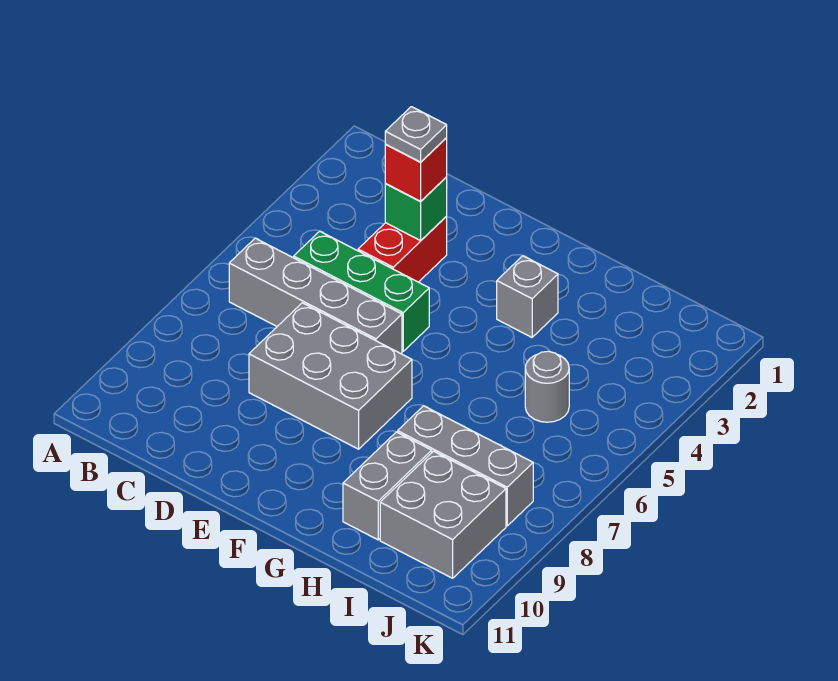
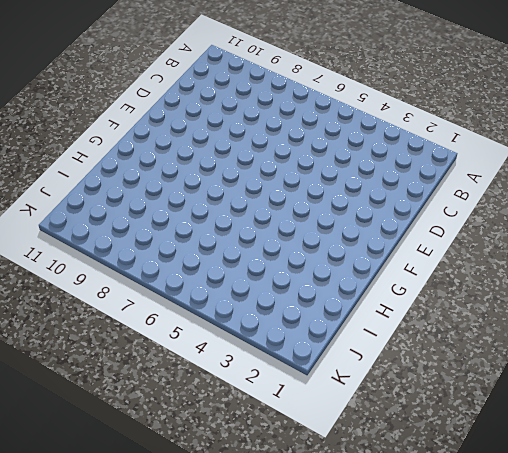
none -> grey 1x4 brick [229,238,402,354]
none -> green 1x3 brick [294,231,429,351]
none -> red 1x2 brick [358,216,447,282]

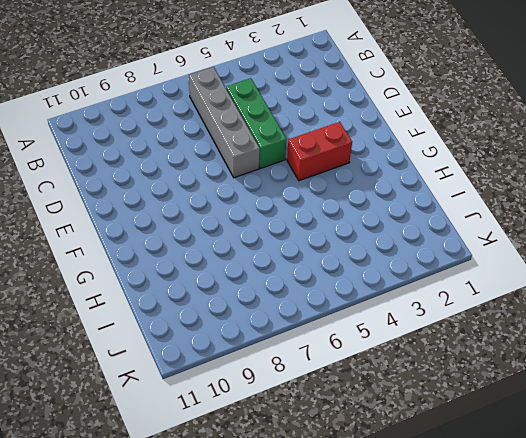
red 1x2 brick [287,122,352,181] -> red 1x2 brick moved to [358,216,447,282]
none -> grey 2x3 brick [249,303,412,449]
none -> grey 1x1 brick [497,256,558,337]
none -> grey 1x3 brick [398,406,533,526]

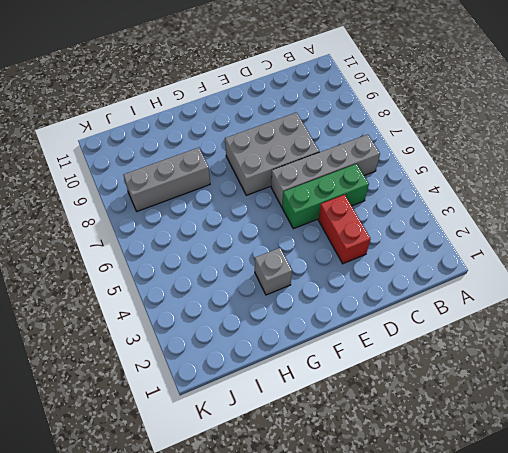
none -> grey 1x2 brick [343,432,432,540]
none -> grey 1x1 round brick [525,351,569,422]
none -> grey 2x2 brick [380,451,506,578]

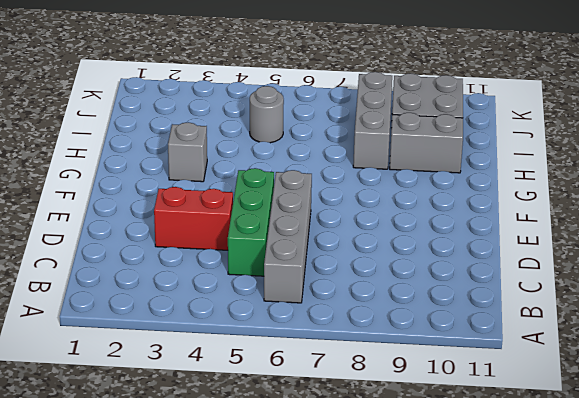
none -> grey 2x3 brick [249,303,412,449]
none -> green 1x1 brick [385,177,447,241]
none -> red 1x1 brick [385,138,447,201]

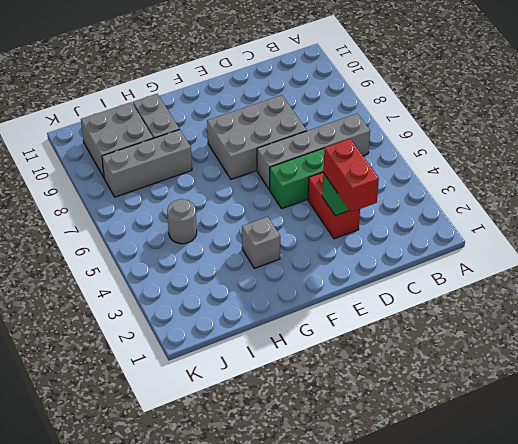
red 1x2 brick [323,139,379,212] -> red 1x1 brick [385,138,447,201]
none -> grey 1x1 plate [385,107,447,162]

